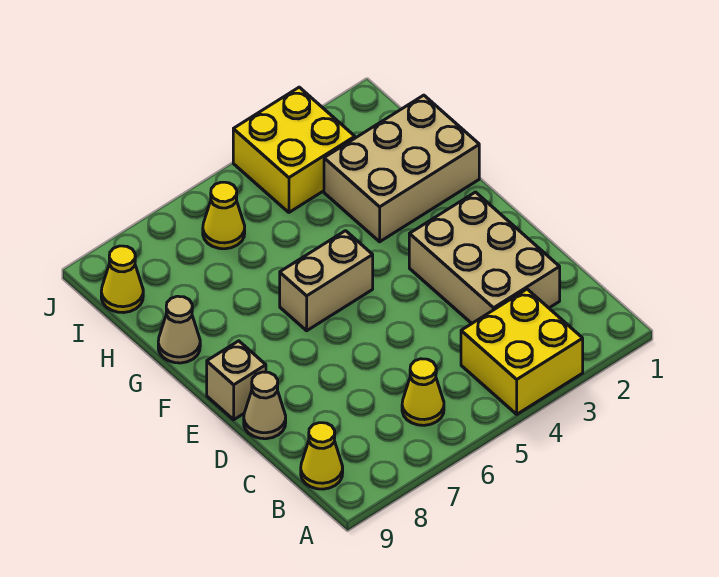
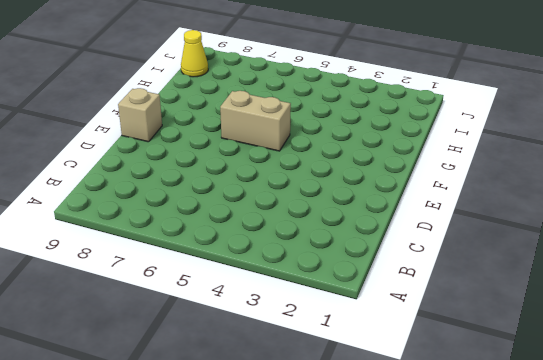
none -> yellow 2x2 brick [461,289,583,414]
none -> yellow 1x1 cone [402,359,444,425]
none -> yellow 1x1 cone [301,423,343,489]

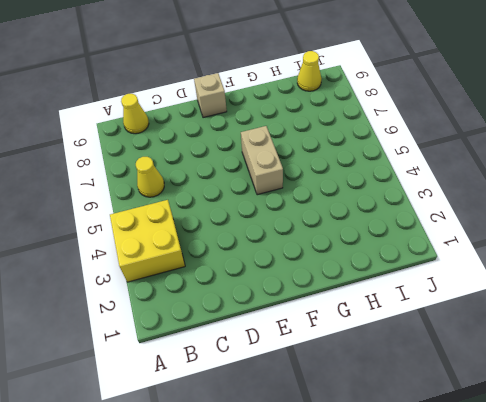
none -> tan 2x3 brick [409,192,560,323]
none -> tan 1x1 cone [244,372,286,439]
none -> tan 2x3 brick [324,95,479,242]

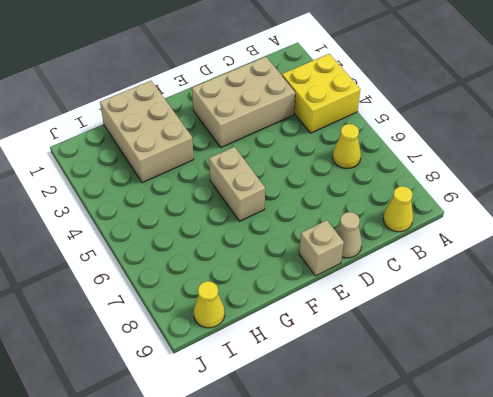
none -> tan 1x1 cone [158,296,200,363]
none -> yellow 2x2 brick [233,87,355,212]
none -> yellow 1x1 cone [203,182,245,249]

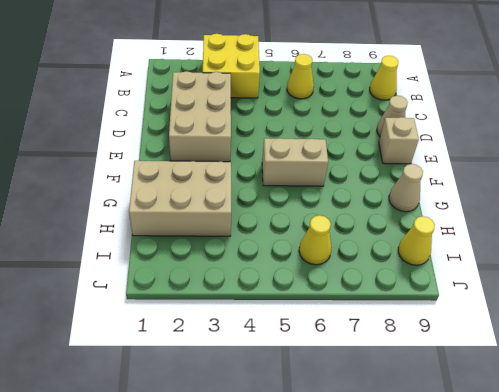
none -> yellow 2x2 brick [233,87,355,212]

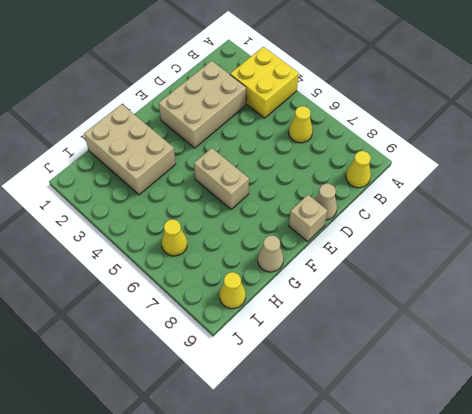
none -> yellow 2x2 brick [233,87,355,212]

